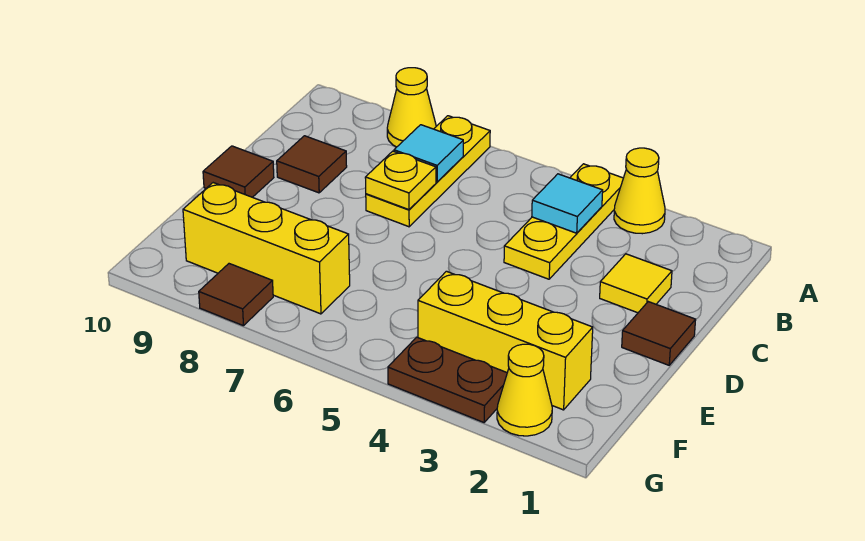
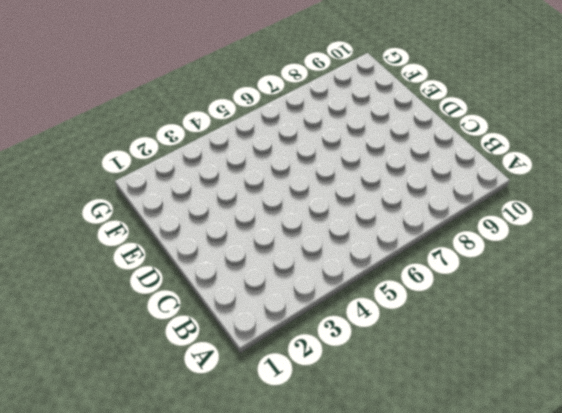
none -> yellow 1x1 cone [614,148,665,234]
none -> yellow 1x3 plate [504,164,623,279]
none -> yellow 1x3 plate [366,116,490,227]

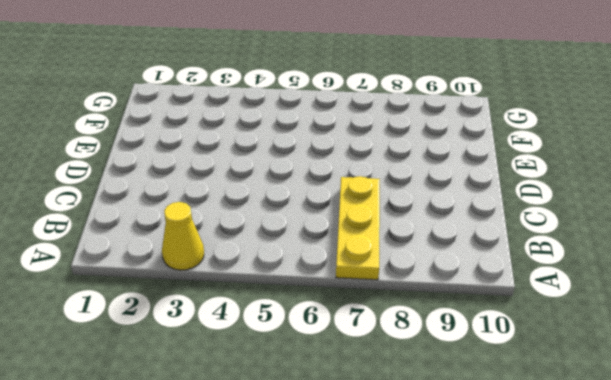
none -> yellow 1x3 plate [504,164,623,279]
none -> yellow 1x1 cone [387,68,436,147]
none -> yellow 1x1 tile [600,254,672,313]

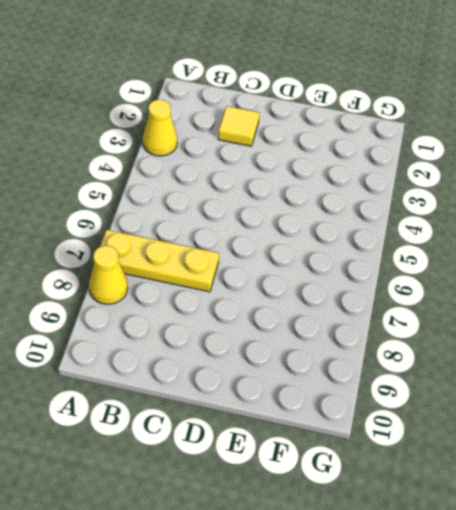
none -> yellow 1x3 plate [504,164,623,279]
none -> brown 1x1 tile [277,136,347,193]
none -> brown 1x1 tile [622,302,696,365]

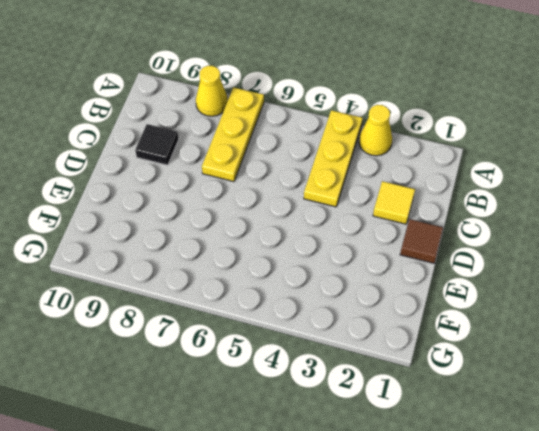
black 1x1 tile [135,124,179,165] -> brown 1x1 tile [277,136,347,193]
none -> brown 1x1 tile [203,146,274,197]
none -> yellow 1x3 brick [418,271,593,410]
none -> yellow 1x3 brick [183,183,350,314]

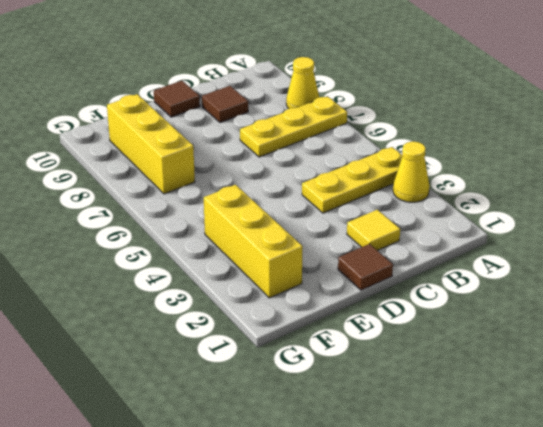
none -> yellow 1x1 cone [497,344,552,436]
none -> brown 1x2 plate [388,337,507,422]
none -> brown 1x1 tile [199,264,273,326]

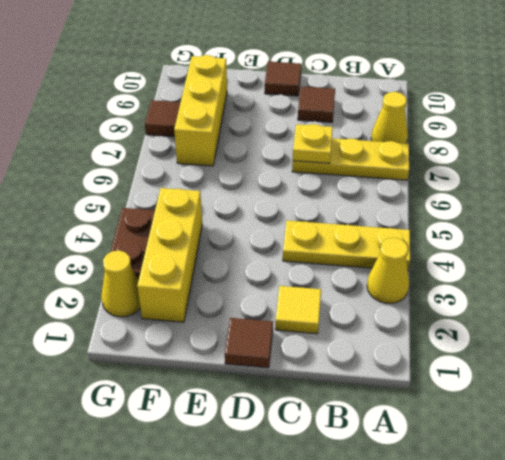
none -> cyan 1x1 tile [532,174,603,233]
none -> cyan 1x1 tile [394,125,463,182]

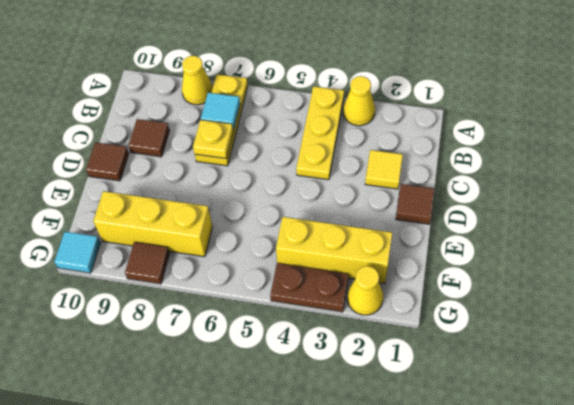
cyan 1x1 tile [54,232,100,273] -> cyan 1x1 tile moved to [532,174,603,233]

